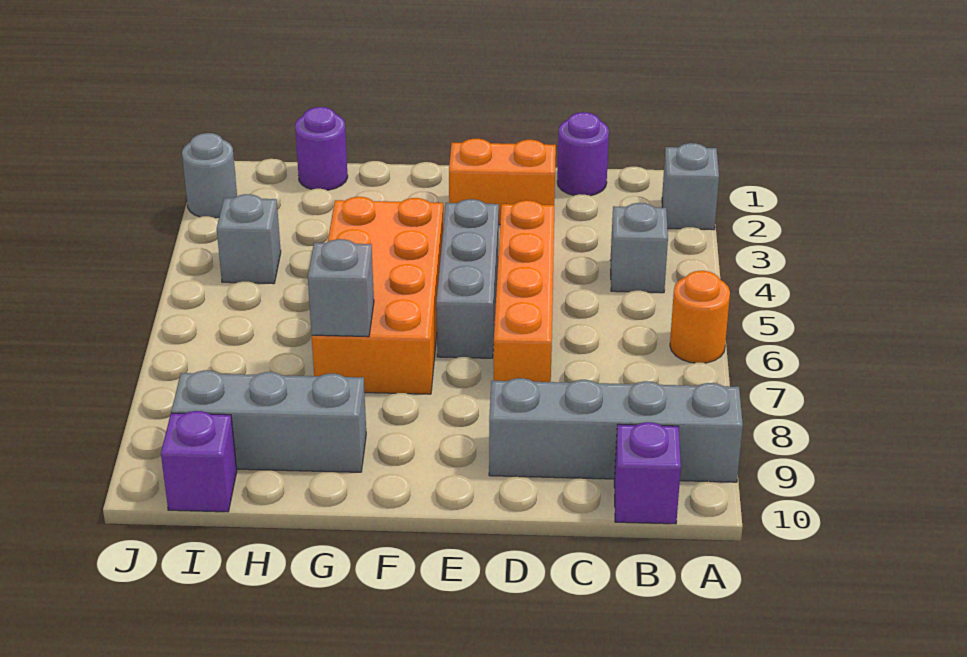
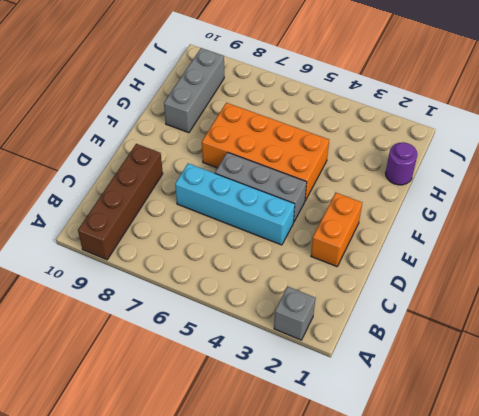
brown 1x4 brick [78,144,163,260] -> grey 1x4 brick [489,378,743,482]
cyan 1x4 brick [175,163,295,245] -> orange 1x4 brick [494,200,554,382]
none -> orange 1x1 round brick [670,271,730,363]
none -> grey 1x1 brick [610,203,668,293]
none -> purple 1x1 brick [614,422,681,524]

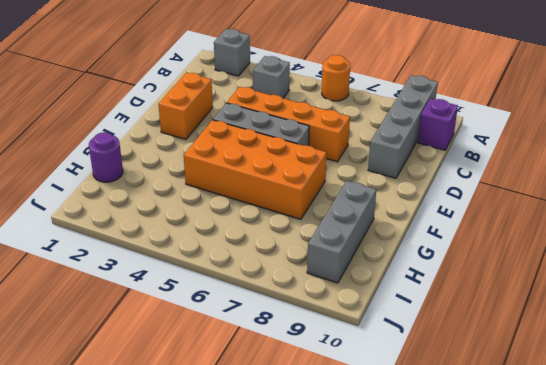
none -> purple 1x1 round brick [557,112,609,196]
none -> grey 1x1 brick [217,194,281,284]
none -> purple 1x1 brick [161,411,237,512]

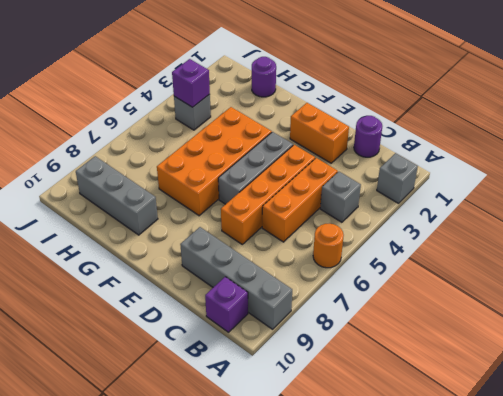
orange 1x3 brick [262,158,338,242] -> none
purple 1x1 brick [172,59,210,107] -> purple 1x1 brick moved to [161,411,237,512]
none -> grey 1x1 round brick [182,133,237,218]
none -> grey 1x1 brick [308,239,374,337]

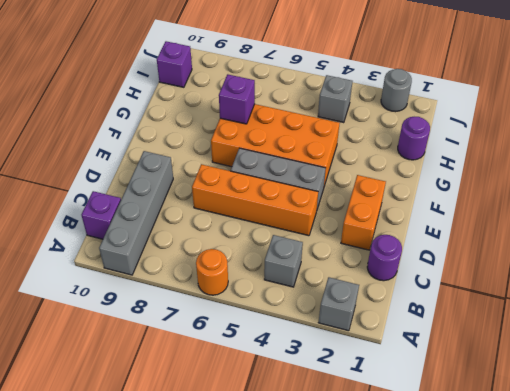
purple 1x1 brick [219,74,255,124] -> grey 1x1 brick [308,239,374,337]
none -> grey 1x3 brick [171,370,366,472]

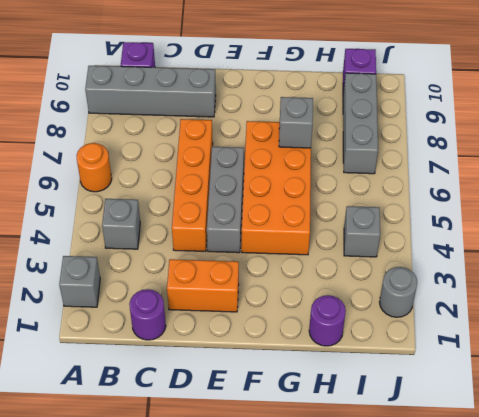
grey 1x3 brick [343,73,378,174] -> grey 1x3 brick turned to [171,370,366,472]

